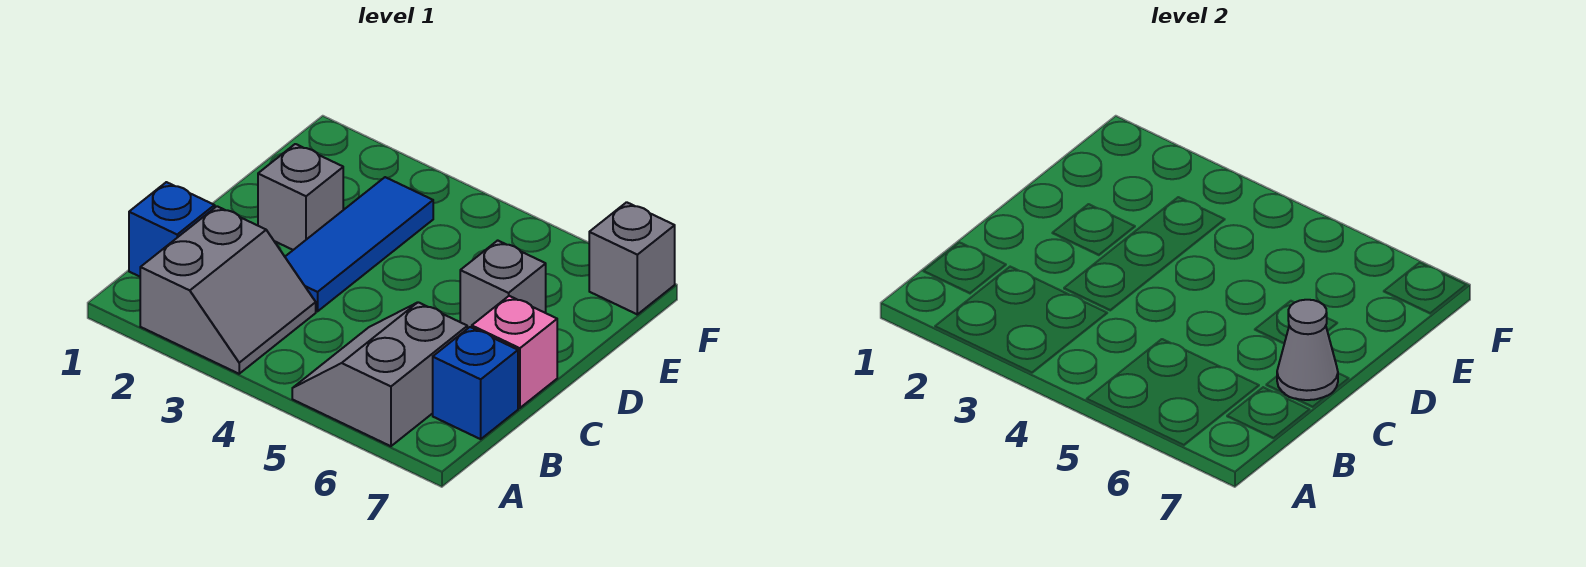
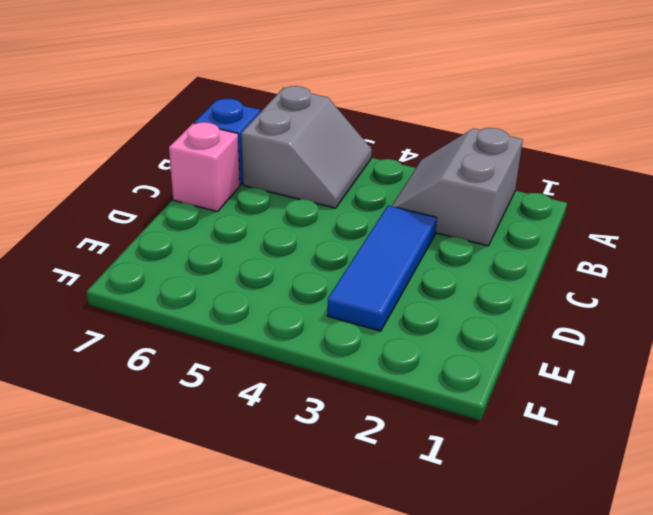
none -> blue 1x1 brick [129,182,215,277]
none -> grey 1x1 brick [258,144,343,250]

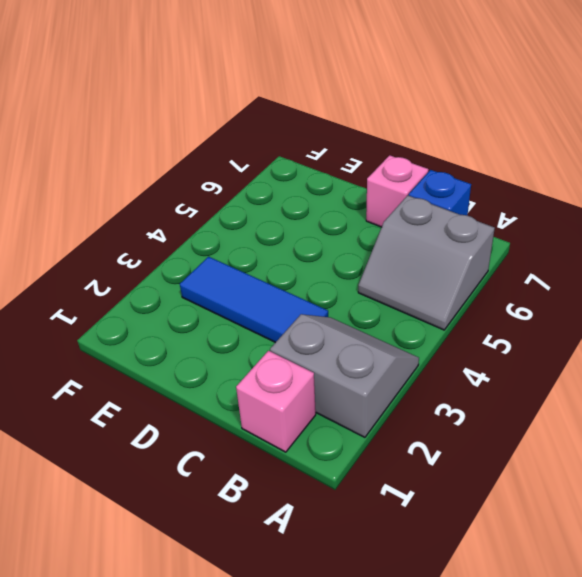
pink 1x1 brick [236,351,316,452] -> blue 1x1 brick [129,182,215,277]
none -> grey 1x1 brick [258,144,343,250]
none -> grey 1x1 brick [460,240,546,329]

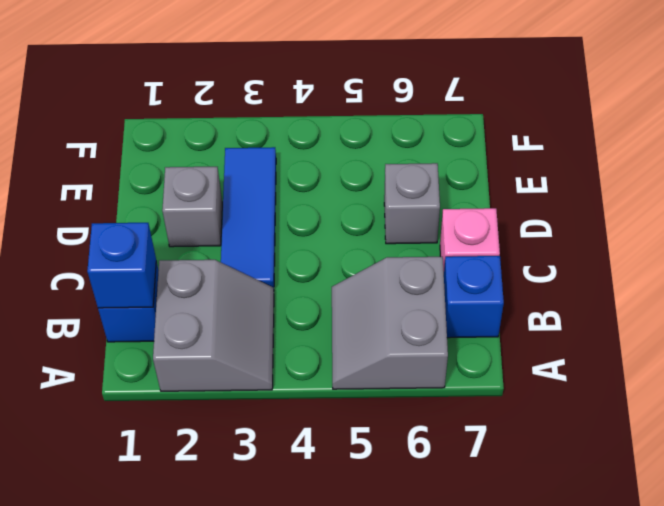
blue 1x1 brick [87,223,156,308] -> none
none -> grey 1x1 brick [589,202,675,314]
none -> grey 1x1 cone [1277,300,1338,400]

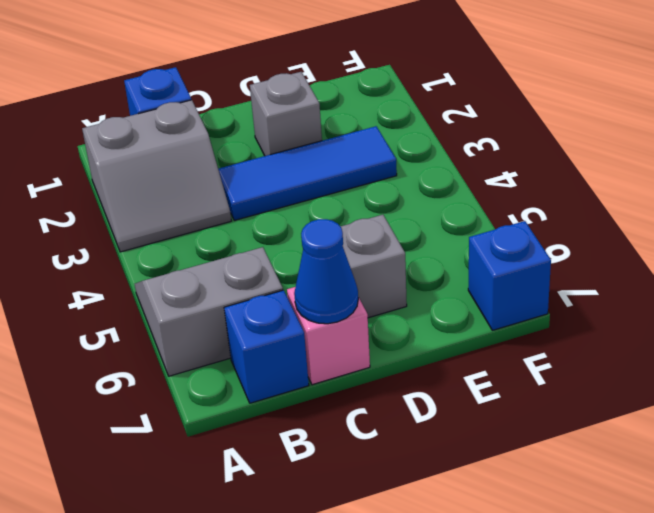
blue 1x1 cone [294,219,358,324] -> grey 1x1 cone [1277,300,1338,400]
blue 1x1 brick [468,221,551,330] -> grey 1x1 brick [589,202,675,314]

